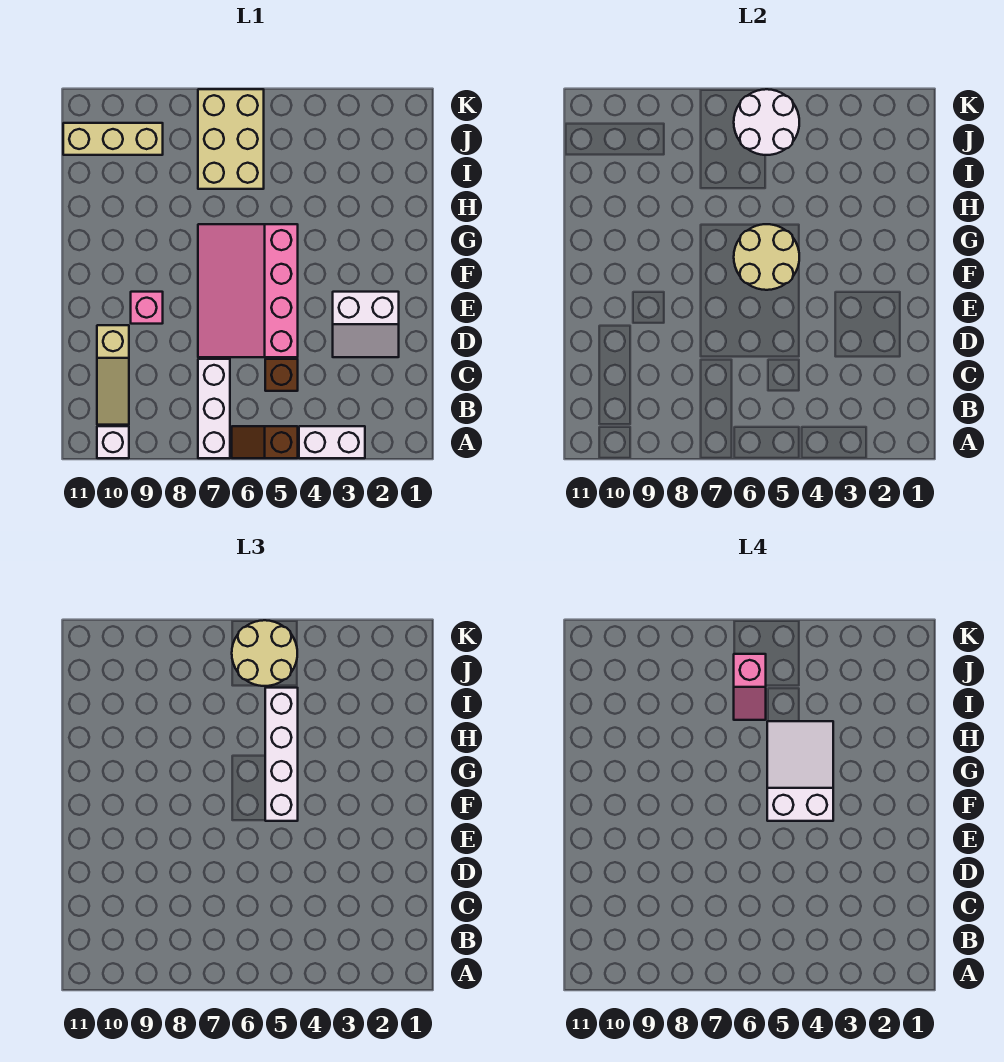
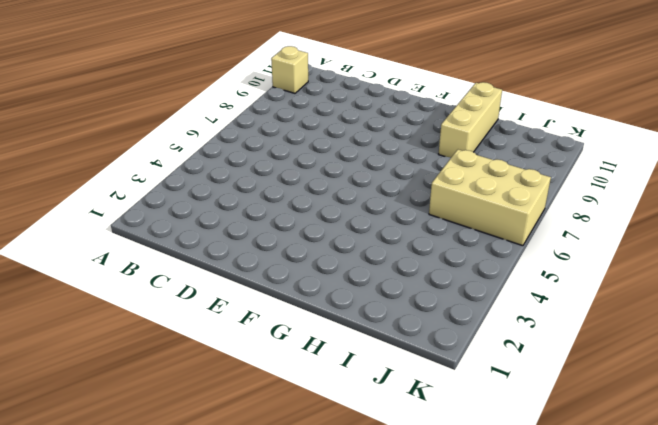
tan 1x1 brick [271,46,308,93] -> white 1x1 brick [97,426,129,458]
tan 1x3 brick [439,82,502,158] -> tan 1x3 brick moved to [63,123,163,155]
none -> white 1x2 brick [299,426,365,458]
none -> brown 1x2 slope [232,426,298,458]
none -> white 1x3 brick [198,359,230,458]

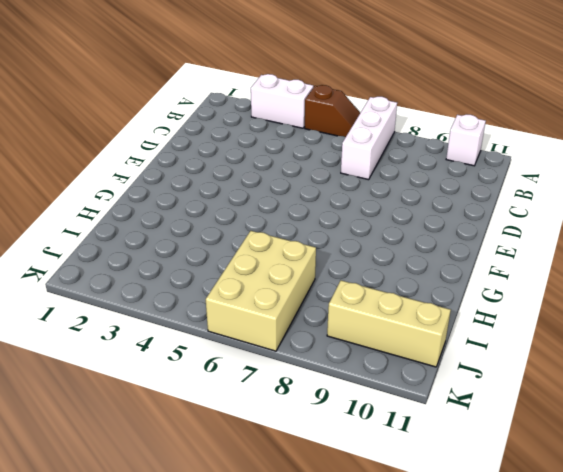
none -> tan 1x3 slope [97,325,129,425]
none -> brown 1x1 brick [265,359,298,391]
none -> white 2x2 slope [333,292,399,357]

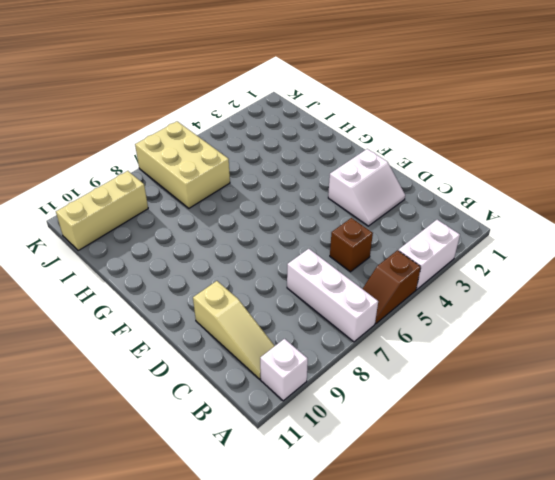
none -> pink 3x4 slope [198,224,298,357]
none -> pink 1x1 brick [131,292,163,324]
none -> tan 2x2 round brick [734,224,799,290]

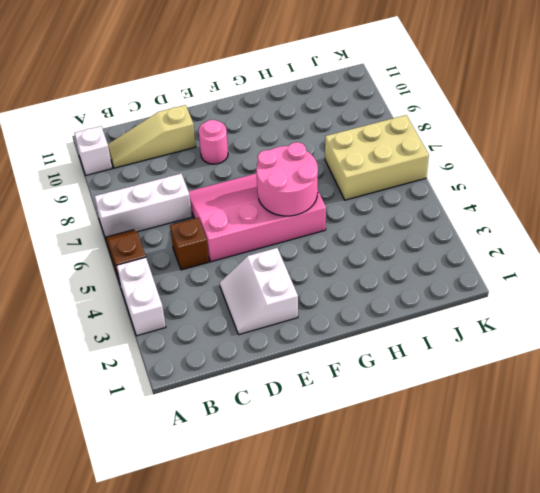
pink 1x1 round brick [199,120,228,164] -> pink 1x1 brick [131,292,163,324]
pink 2x2 round brick [256,142,318,216] -> tan 2x2 round brick [734,224,799,290]
none -> tan 1x3 brick [63,123,163,155]
none -> white 2x2 round brick [734,89,799,155]
none -> white 1x4 brick [265,688,298,821]

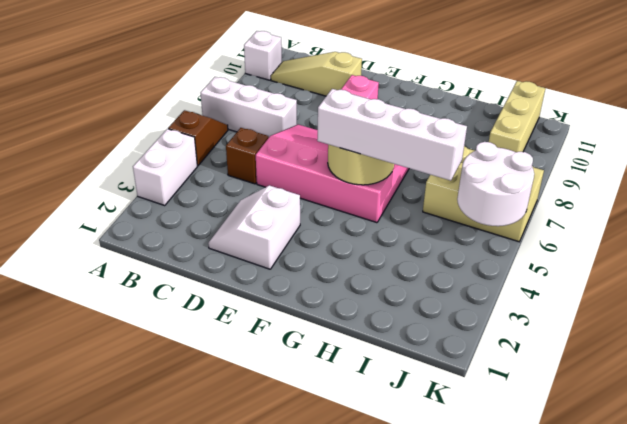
none -> tan 2x2 round brick [232,620,297,686]
none -> white 2x3 slope [767,721,833,821]
none -> pink 1x2 slope [734,654,766,720]

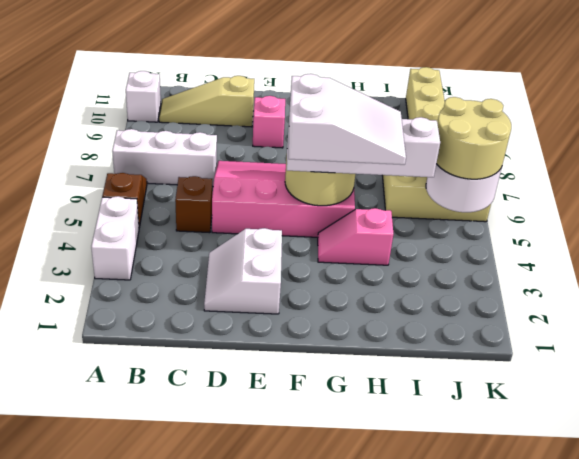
pink 1x2 slope [318,208,393,265] -> pink 1x2 slope moved to [734,654,766,720]

